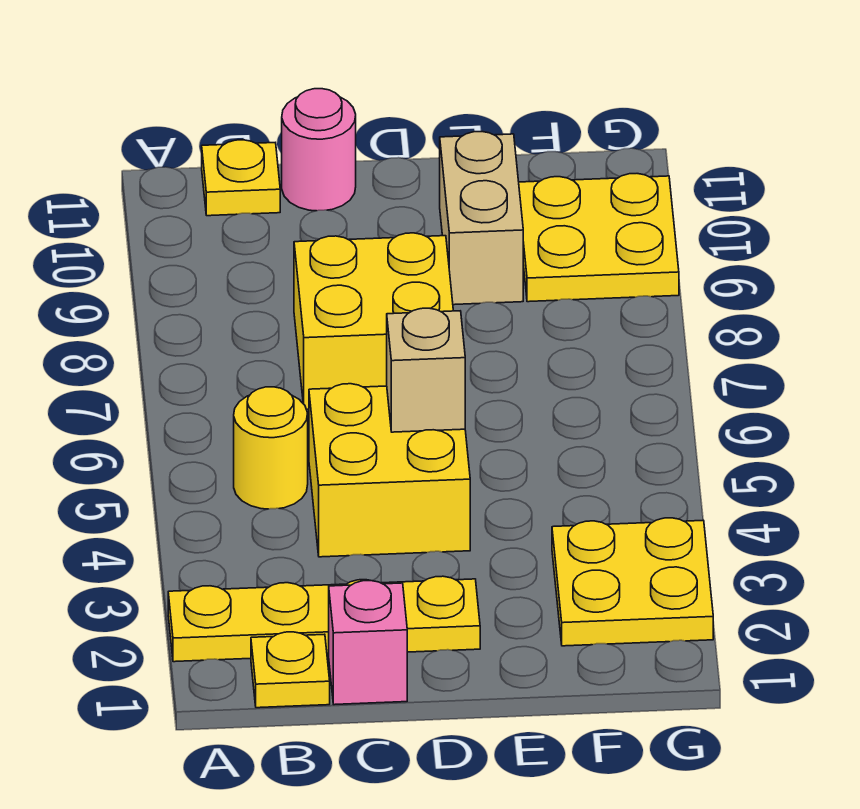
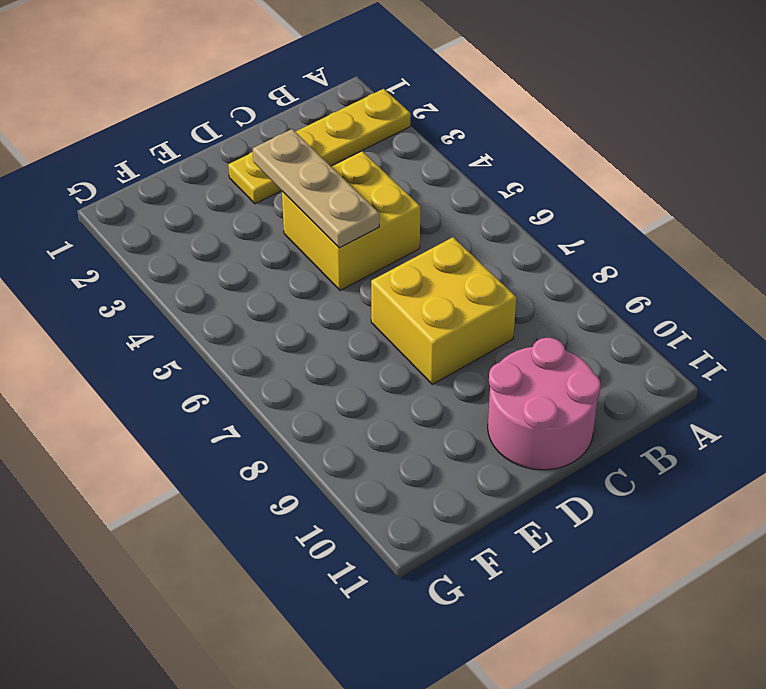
pink 2x2 round brick [488,338,601,470] -> pink 1x1 round brick [282,89,356,211]
tan 1x3 plate [253,129,379,248] -> tan 1x1 brick [387,308,465,432]
none -> yellow 1x1 plate [251,632,330,708]
none -> yellow 1x1 round brick [234,387,308,509]
none -> yellow 1x1 plate [202,140,280,216]

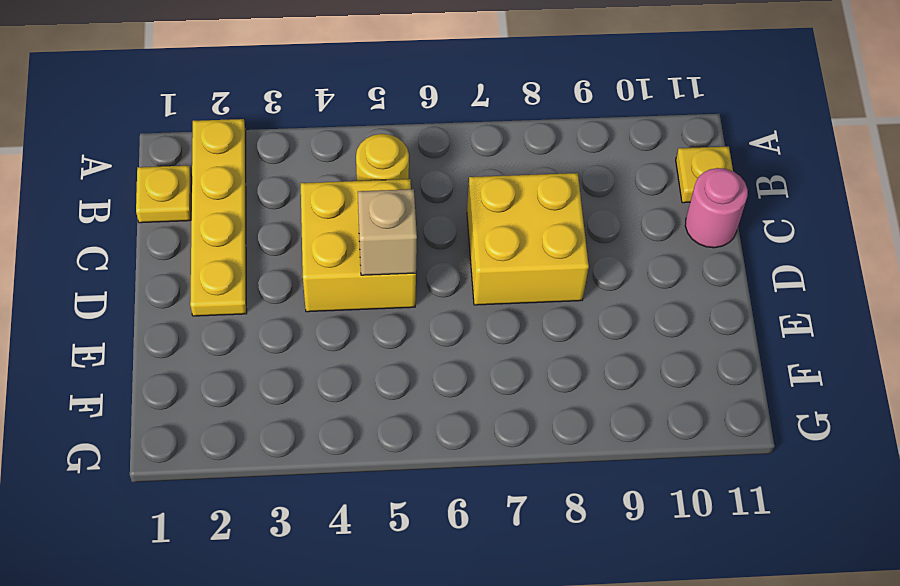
none -> pink 1x1 brick [329,581,407,705]
none -> tan 1x2 brick [440,132,523,305]
none -> yellow 2x2 plate [552,518,713,646]

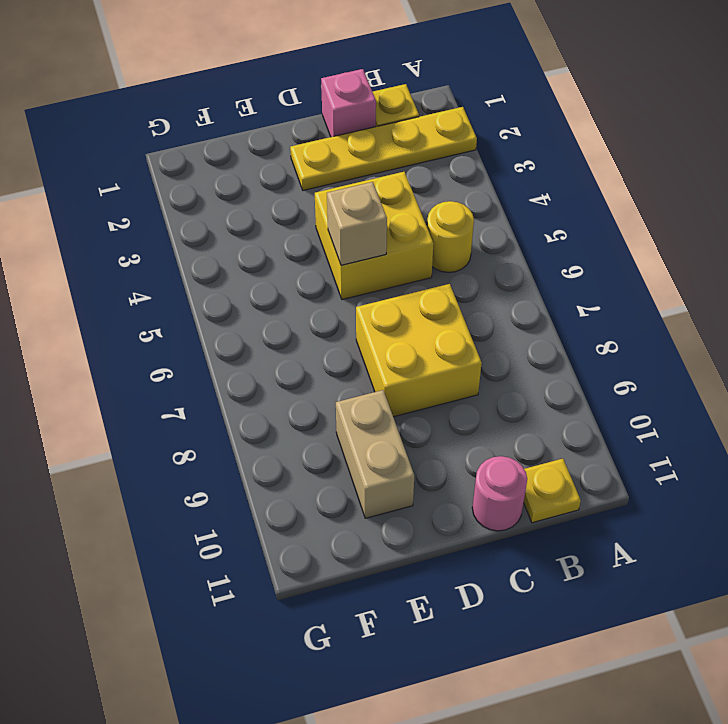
none -> yellow 2x2 plate [552,518,713,646]
none -> yellow 2x2 plate [519,174,679,302]

